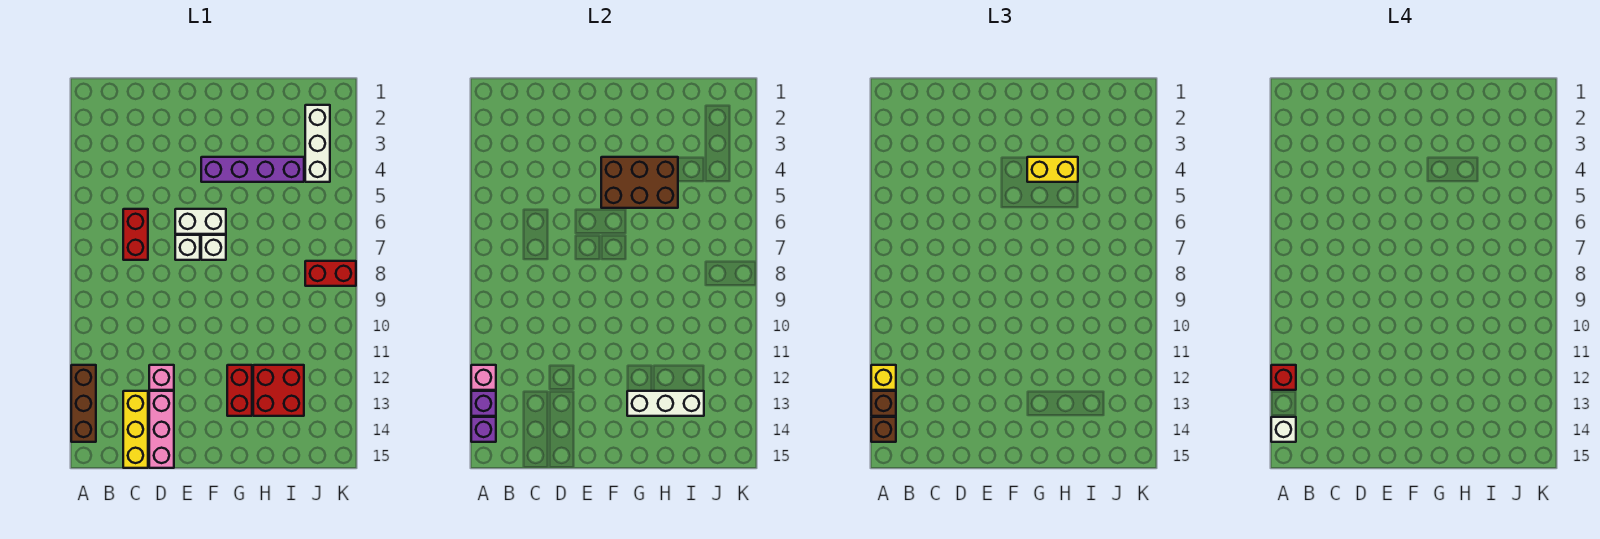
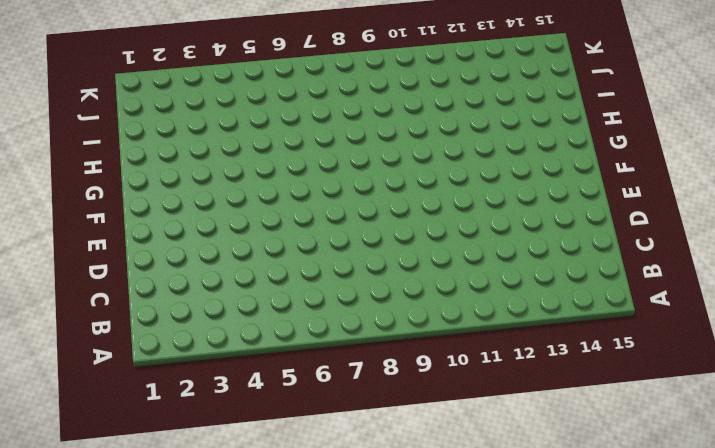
none -> brown 1x3 brick [71,365,96,442]
none -> red 1x2 brick [123,209,148,260]
none -> yellow 1x3 brick [123,391,148,468]

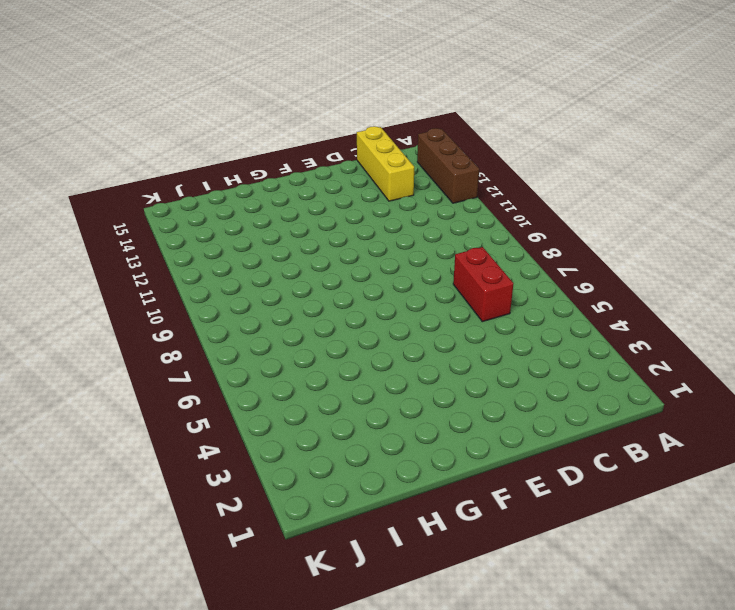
none -> pink 1x1 brick [149,365,174,390]
none -> pink 1x3 brick [149,391,174,468]
none -> white 1x2 brick [175,209,226,234]

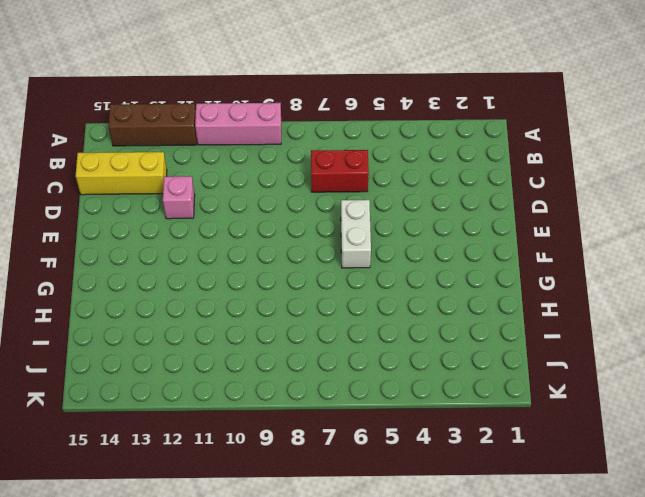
pink 1x3 brick [195,103,281,145] -> pink 1x3 brick moved to [149,391,174,468]
none -> white 1x1 brick [175,235,200,260]
none -> purple 1x4 brick [201,157,304,182]
none -> white 1x1 brick [201,235,226,260]

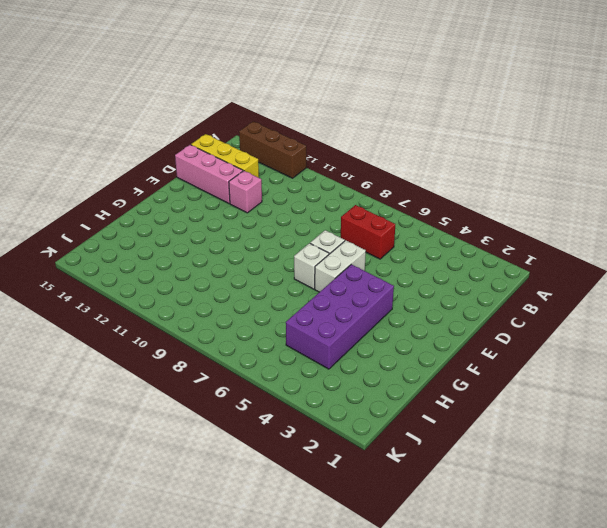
purple 2x4 brick [286,264,394,369] -> purple 1x4 brick [201,157,304,182]
none -> red 1x2 brick [227,365,252,416]
none -> red 2x2 brick [253,365,304,416]
none -> white 1x3 brick [305,105,330,182]

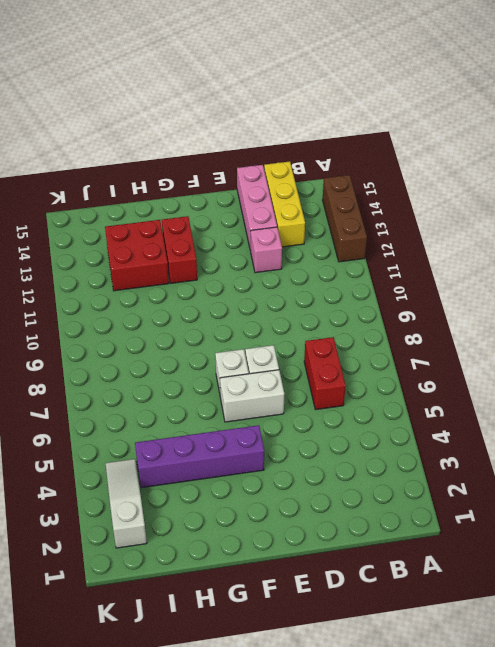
white 1x3 slope [106,459,147,548] -> white 1x3 brick [305,105,330,182]
none -> red 1x2 brick [305,261,356,286]
none -> pink 1x1 brick [471,365,496,390]
none -> purple 1x1 brick [471,391,496,416]

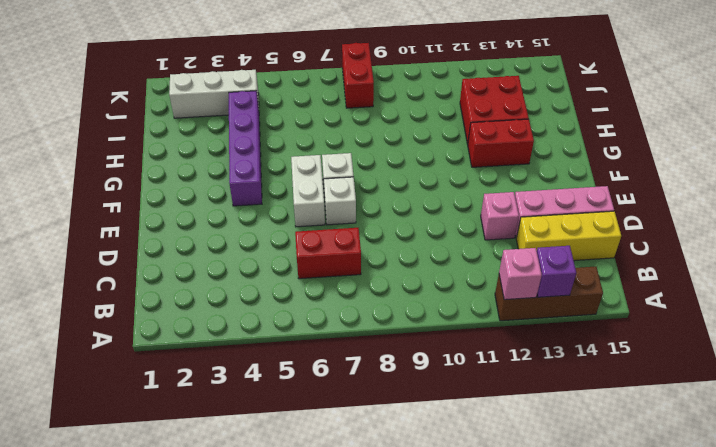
none -> purple 1x1 brick [471,417,496,442]
none -> brown 2x3 brick [601,157,678,208]
none -> white 1x3 brick [627,391,704,416]

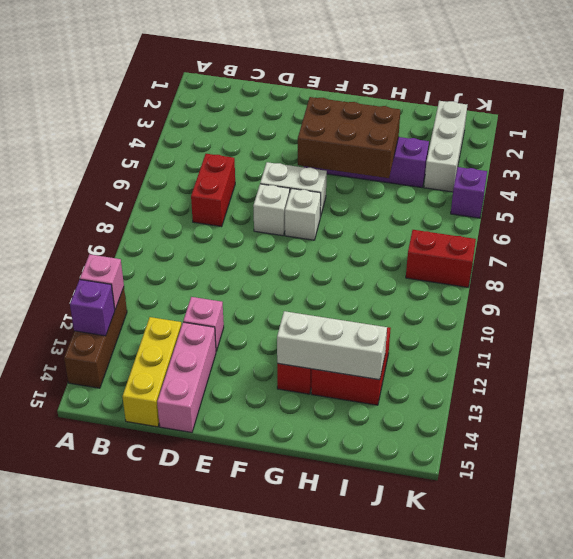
purple 1x1 brick [451,167,487,218] -> purple 1x1 brick moved to [471,417,496,442]
none -> yellow 1x1 brick [871,365,896,390]
none -> brown 1x1 brick [871,391,896,416]
none -> brown 1x1 brick [871,417,896,442]

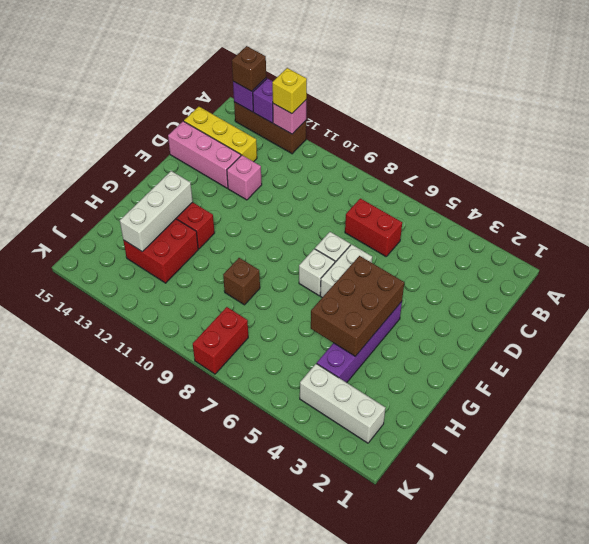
brown 1x1 brick [223,258,260,305] -> brown 1x1 brick moved to [871,391,896,416]
none -> yellow 1x2 brick [1027,157,1078,182]
none -> red 1x1 brick [1271,365,1296,390]
none -> white 1x1 brick [1271,417,1296,442]

